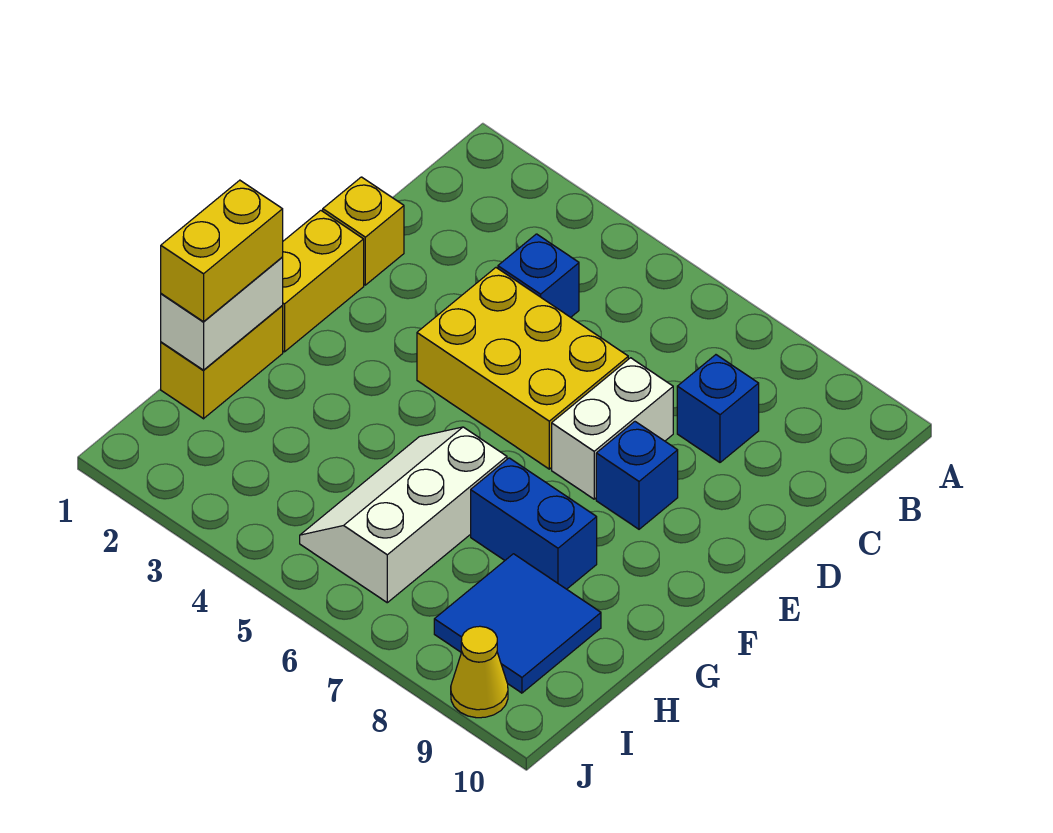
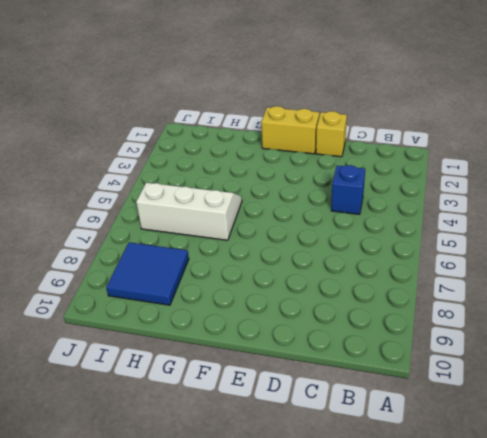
none -> blue 1x1 brick [677,355,759,462]
none -> yellow 2x3 brick [417,268,628,469]
none -> white 1x2 brick [552,358,673,499]

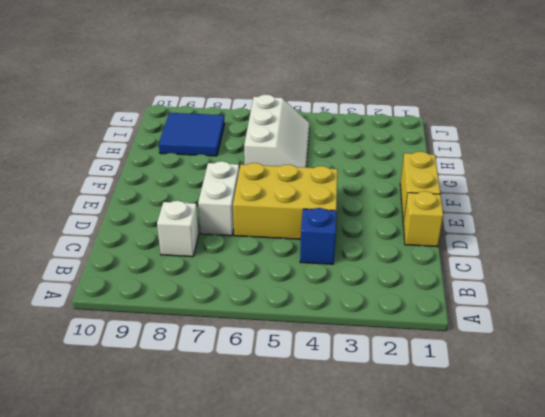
white 1x1 brick [157,201,199,257] -> blue 1x1 brick [677,355,759,462]
none -> blue 1x1 brick [596,422,678,529]
none -> yellow 1x2 brick [161,306,283,419]
none -> blue 1x2 brick [471,458,597,589]

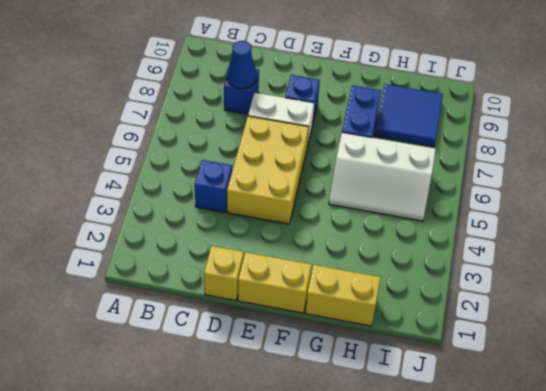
blue 1x1 cone [227,41,256,89] -> none
none -> yellow 1x1 cone [451,626,508,718]
none -> white 1x2 brick [161,258,283,370]
none -> yellow 1x2 brick [161,180,283,322]

